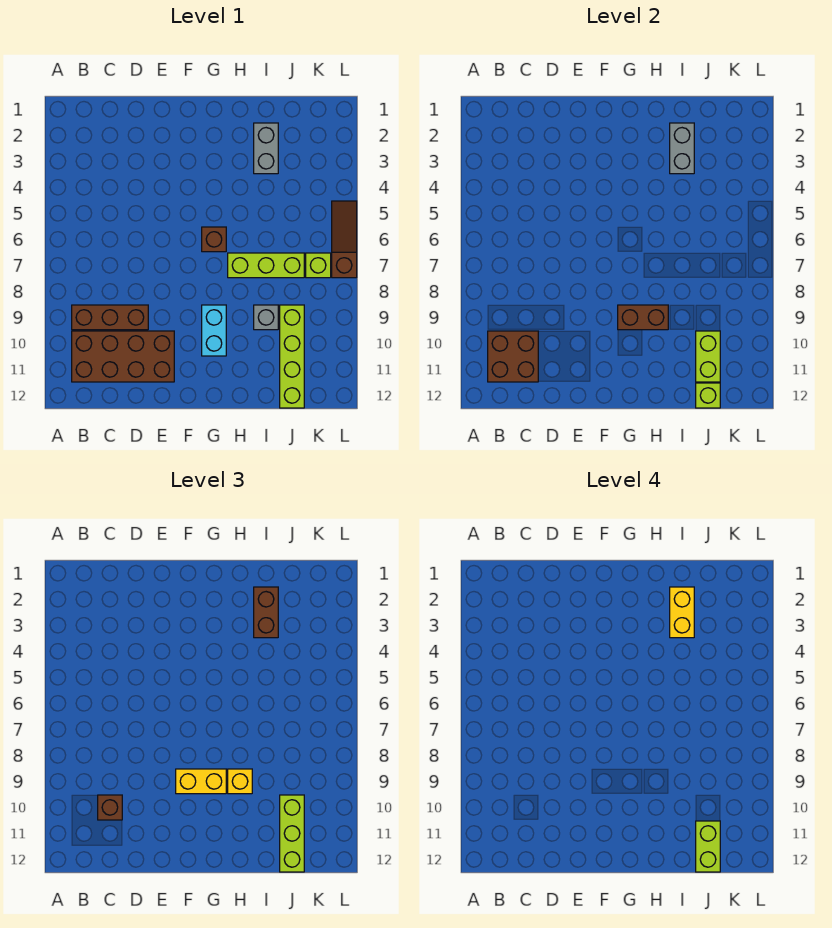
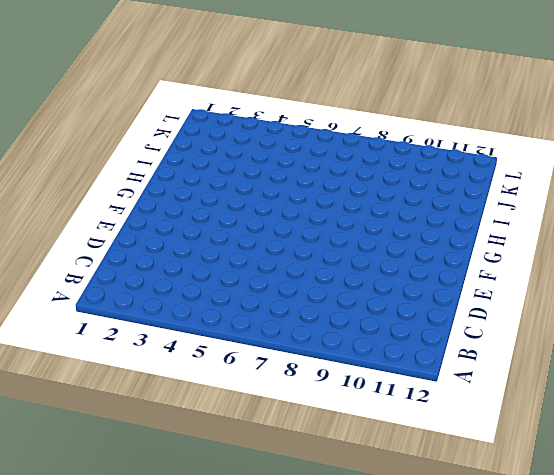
none -> brown 1x3 brick [72,305,148,330]
none -> brown 2x4 brick [72,331,174,382]
none -> brown 1x1 brick [202,227,226,252]

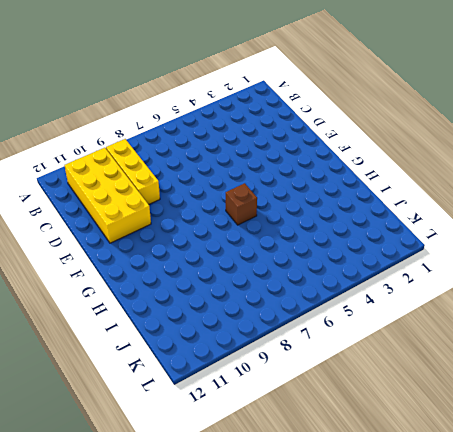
yellow 1x3 brick [106,139,160,205] -> brown 1x3 brick [72,305,148,330]
yellow 2x4 brick [65,148,151,243] -> brown 2x4 brick [72,331,174,382]
none -> cyan 1x2 brick [202,305,226,356]
none -> lime 1x3 brick [228,253,304,278]
none -> grey 1x2 brick [254,123,278,174]

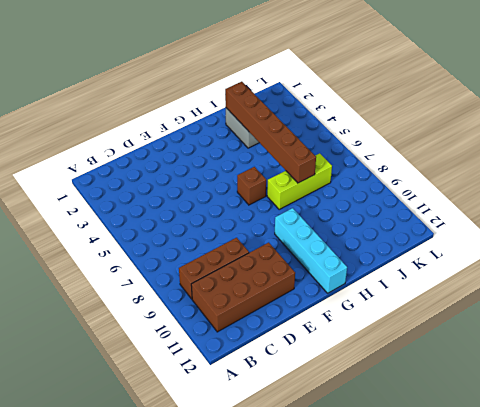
cyan 1x4 brick [275,208,347,293] -> cyan 1x2 brick [202,305,226,356]
brown 1x6 brick [225,82,316,183] -> grey 1x2 brick [670,123,694,174]
none -> grey 1x1 brick [254,305,278,330]
none -> lime 1x4 brick [280,305,304,408]
none -> lime 1x1 brick [306,253,331,278]

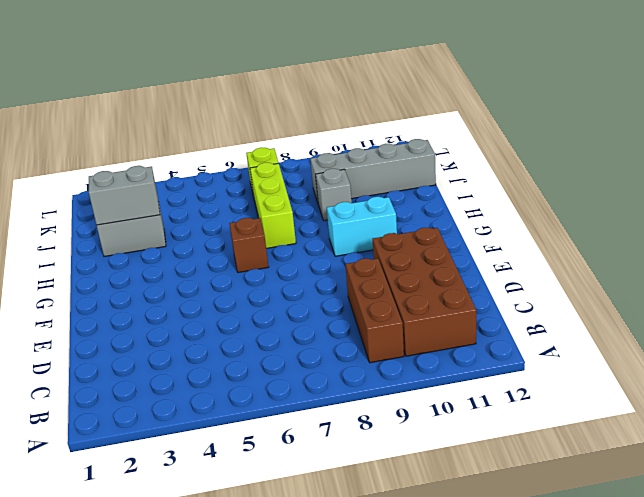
grey 1x4 brick [310,139,436,202] -> lime 1x4 brick [280,305,304,408]
none -> brown 1x3 slope [332,201,357,278]
none -> brown 2x2 brick [488,331,538,382]
none -> brown 1x2 brick [618,305,668,330]

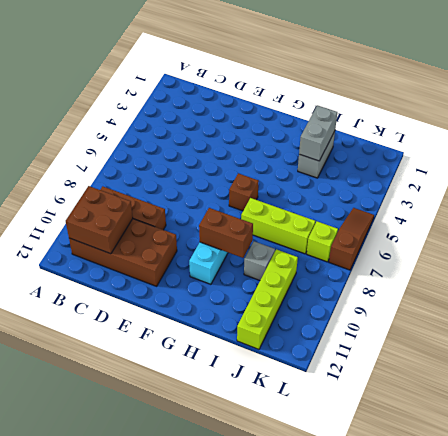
none -> lime 1x2 brick [696,331,720,382]
none -> lime 1x1 brick [696,383,720,408]
none -> brown 1x1 brick [98,795,122,820]

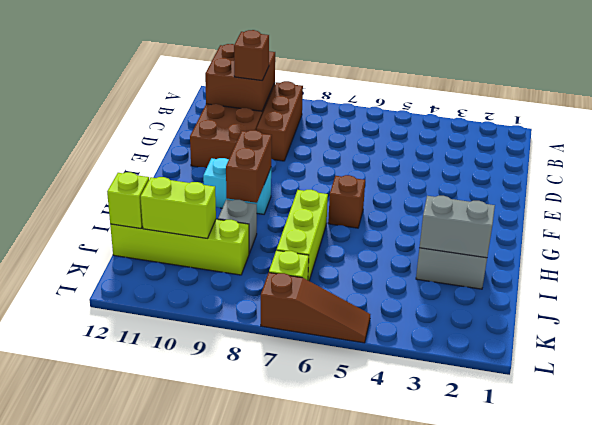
none -> yellow 1x2 brick [176,769,226,794]
none -> yellow 1x1 brick [228,769,252,794]
none -> brown 1x2 brick [254,587,278,638]

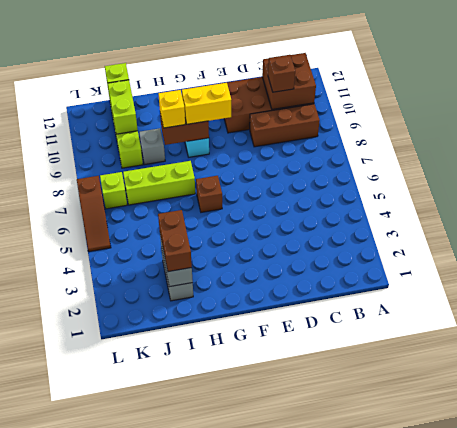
none -> lime 1x3 brick [280,795,304,872]
none -> yellow 1x2 brick [670,587,694,638]
none -> lime 1x2 brick [696,821,720,872]

